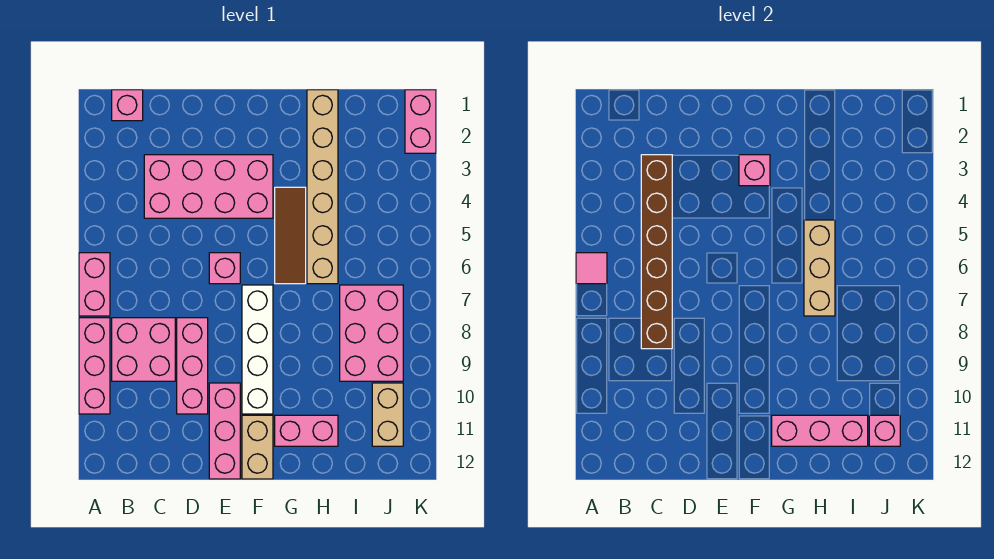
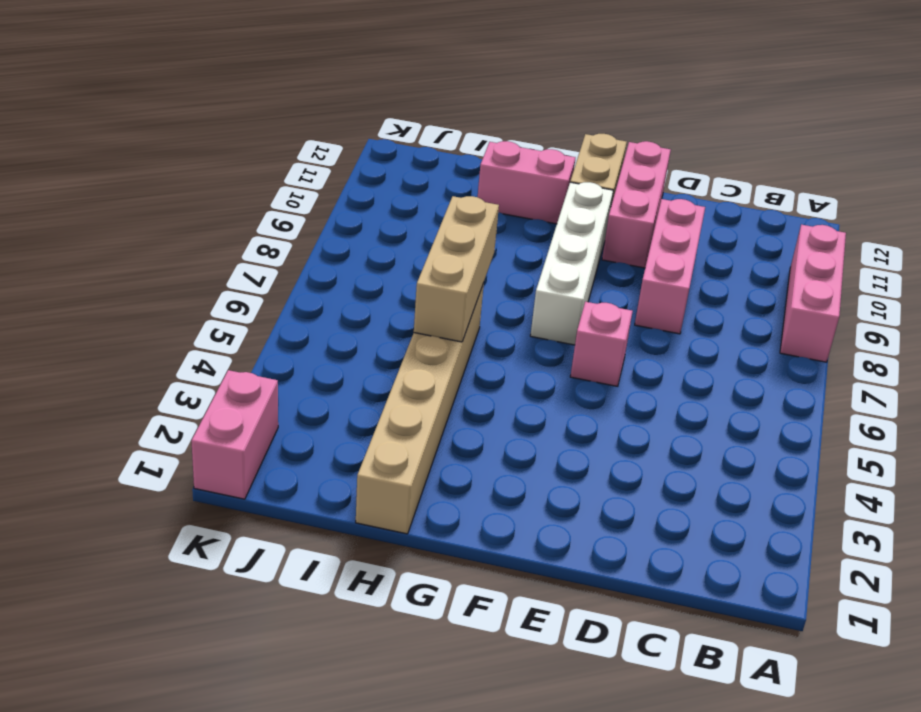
none -> pink 1x2 brick [79,253,110,316]
none -> pink 1x1 brick [112,90,143,121]
none -> pink 2x2 brick [112,318,175,381]

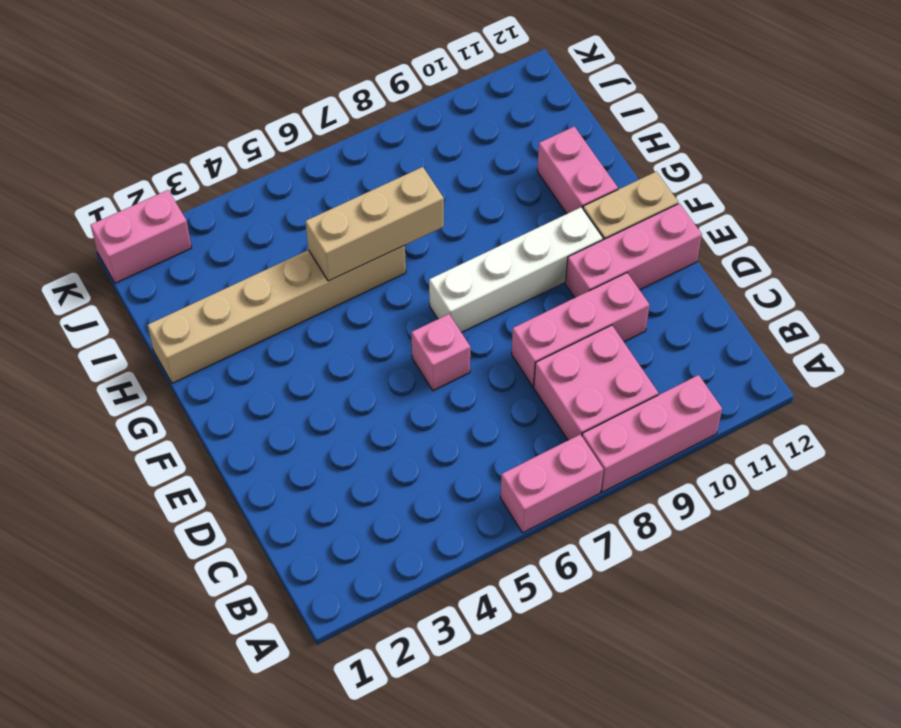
none -> pink 1x1 brick [112,90,143,121]
none -> pink 2x4 brick [144,155,273,218]
none -> brown 1x3 tile [275,187,306,284]

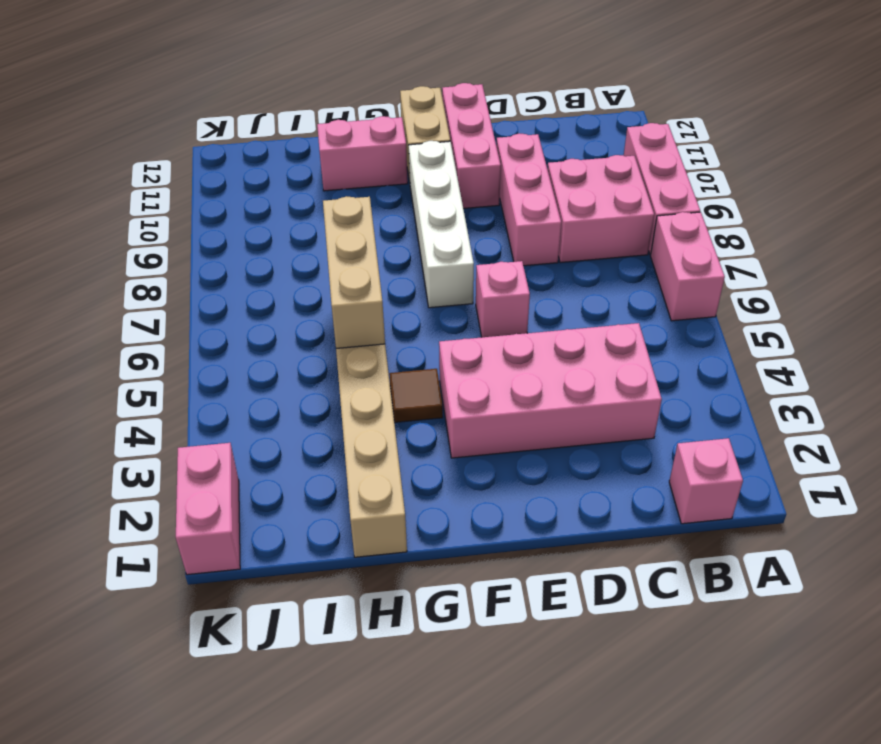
brown 1x1 tile [389,369,443,423] -> brown 1x3 tile [275,187,306,284]
none -> pink 2x3 brick [340,285,403,381]
none -> tan 1x2 brick [372,383,403,446]
none -> pink 1x1 tile [576,253,607,284]

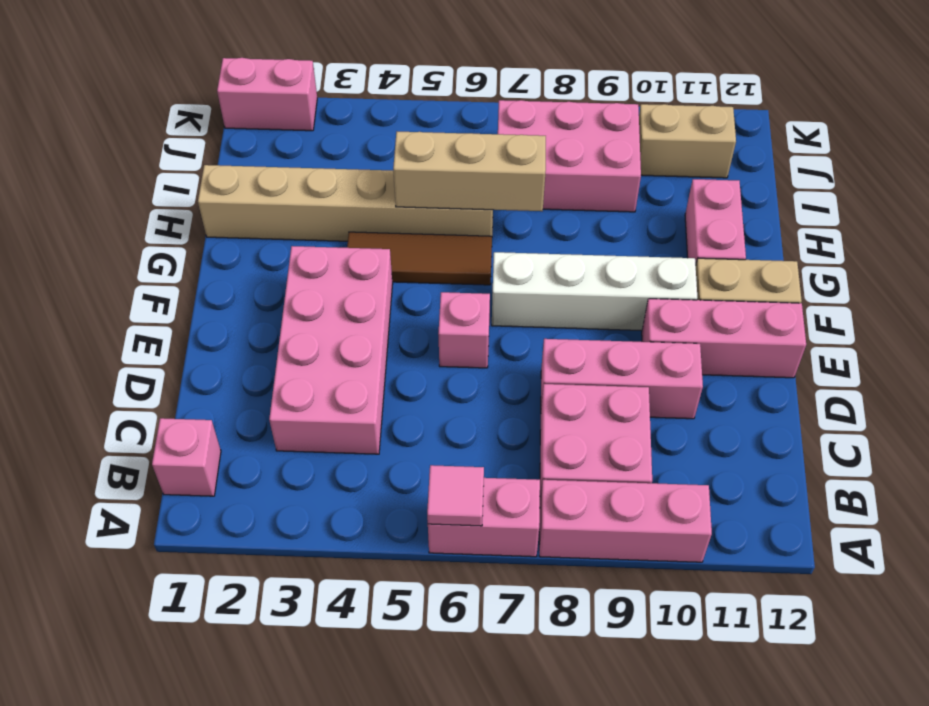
none -> brown 1x6 brick [641,155,672,349]
none -> pink 1x1 brick [739,155,770,186]
none -> pink 1x3 brick [772,415,868,446]

